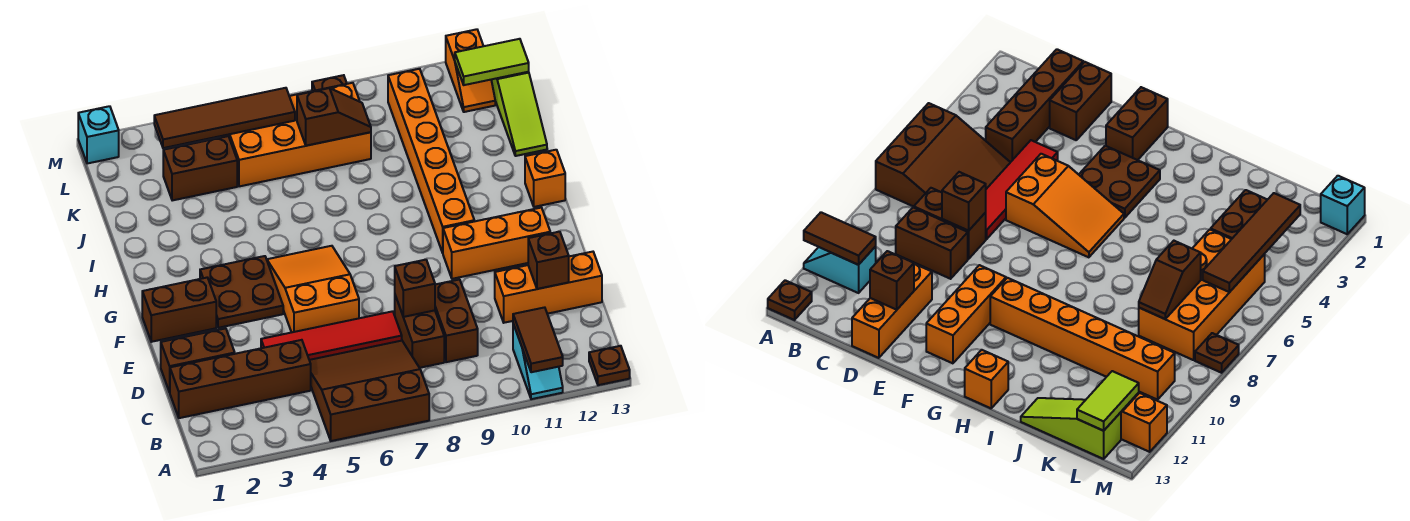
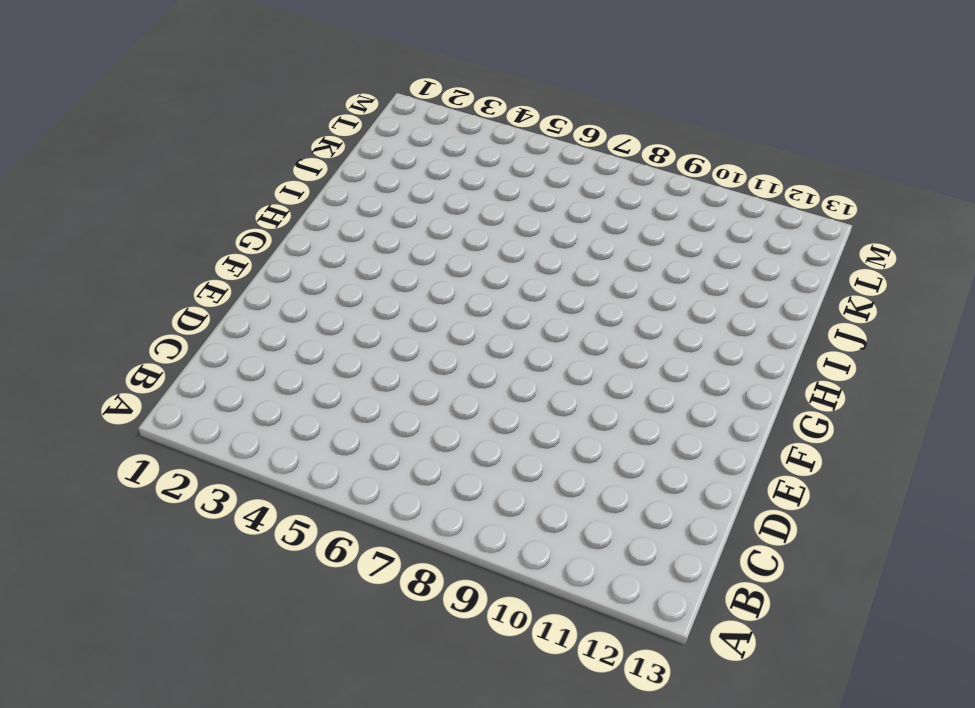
none -> brown 3x3 slope [309,341,429,441]
none -> cyan 1x2 slope [513,324,563,399]
none -> brown 1x1 plate [589,346,630,385]

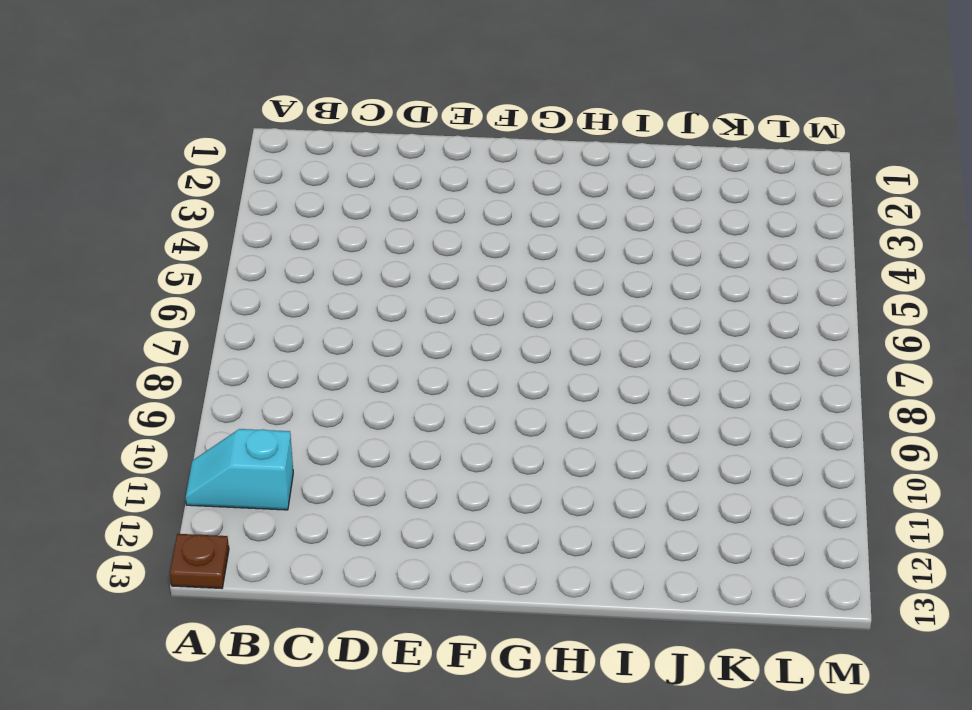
none -> brown 3x3 slope [309,341,429,441]
none -> brown 1x4 brick [170,340,311,418]
none -> brown 1x2 brick [395,296,444,368]

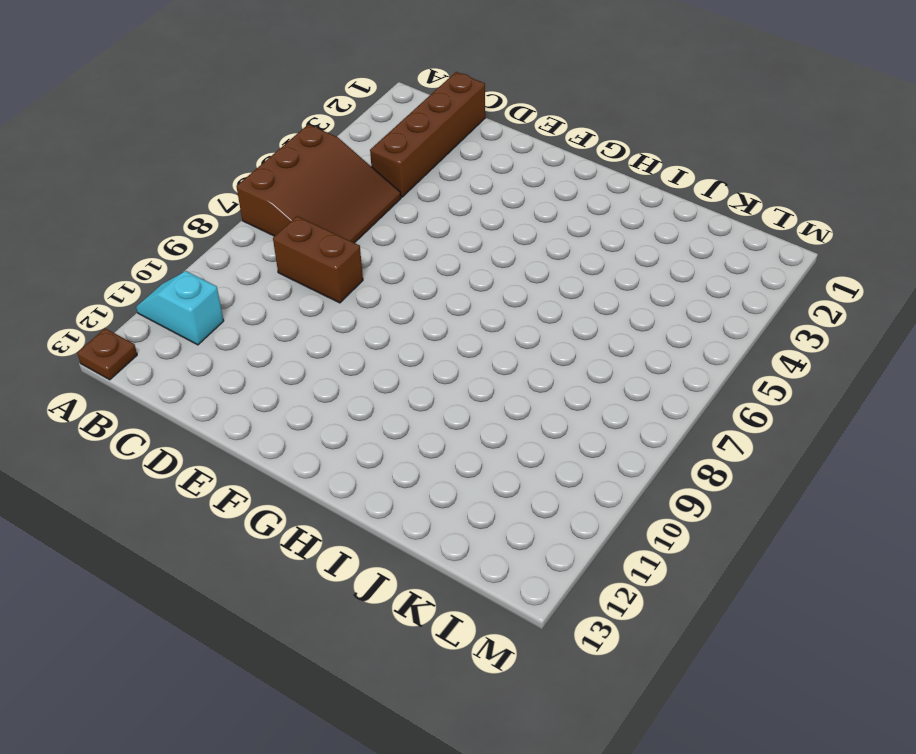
none -> brown 1x2 brick [435,279,478,362]
none -> brown 1x2 brick [161,328,235,392]
none -> red 1x4 tile [261,311,402,360]

